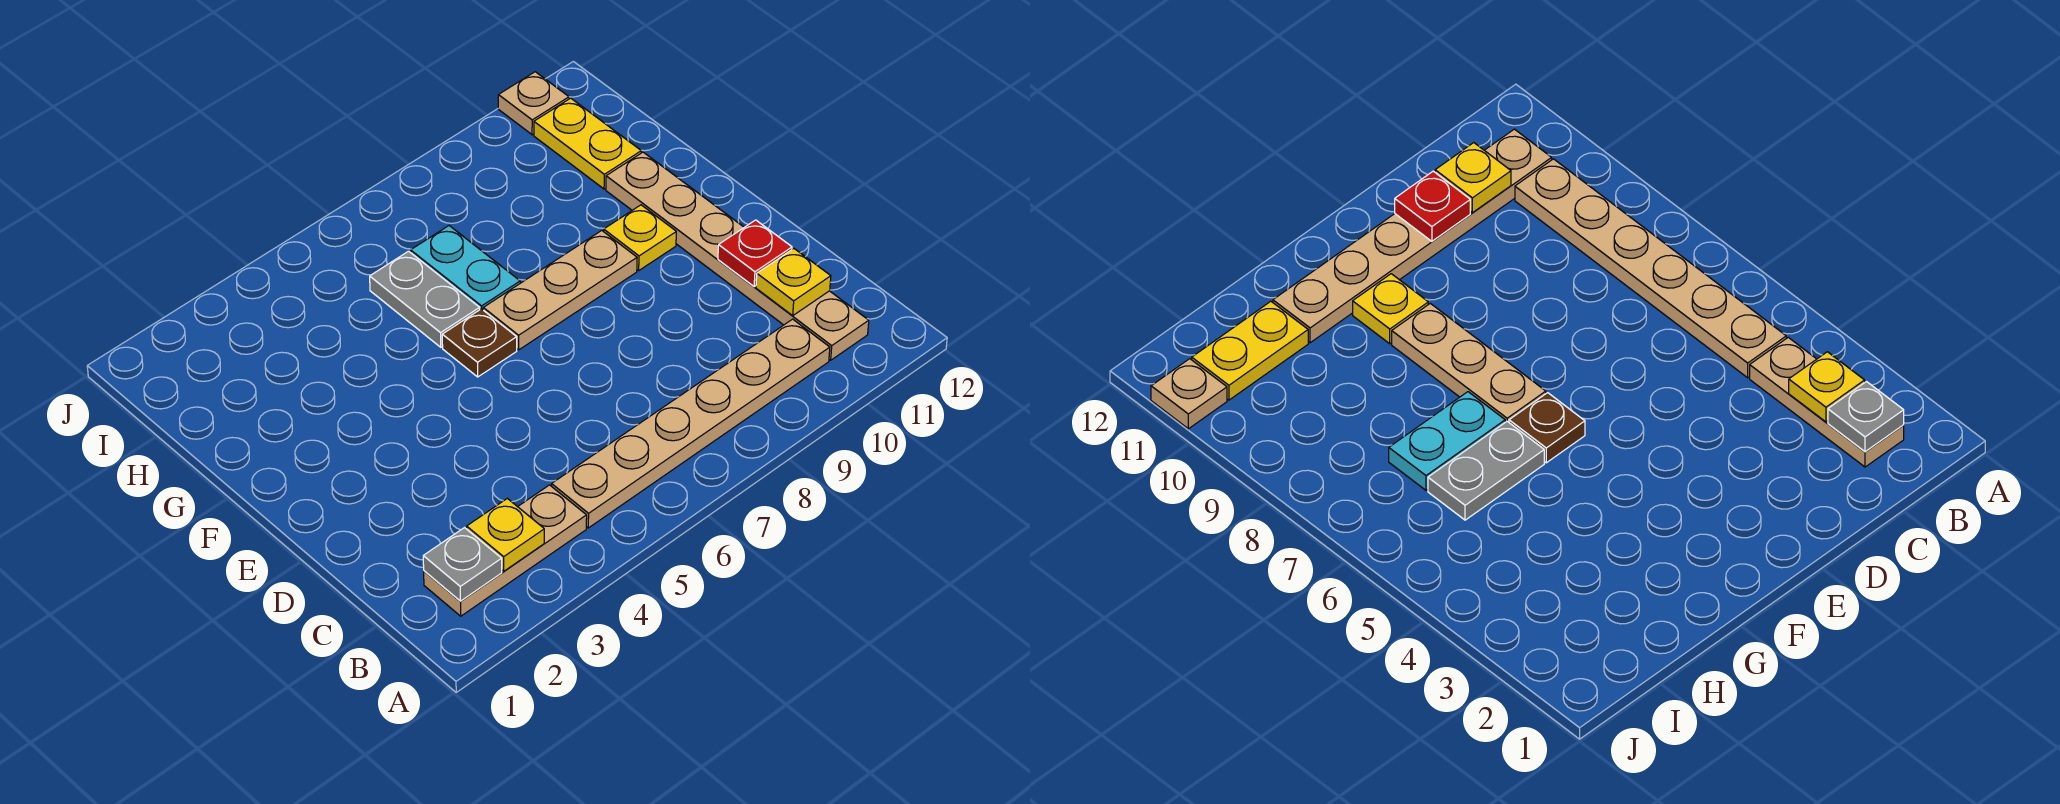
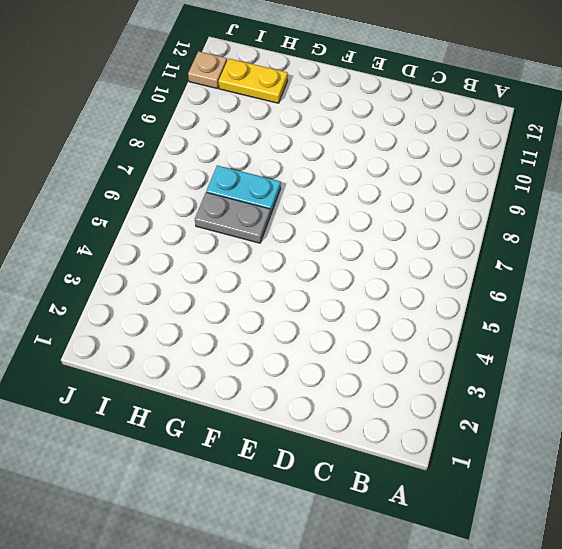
none -> tan 1x3 plate [424,485,587,616]
none -> tan 1x6 plate [552,319,830,528]
none -> tan 1x6 plate [606,152,869,360]

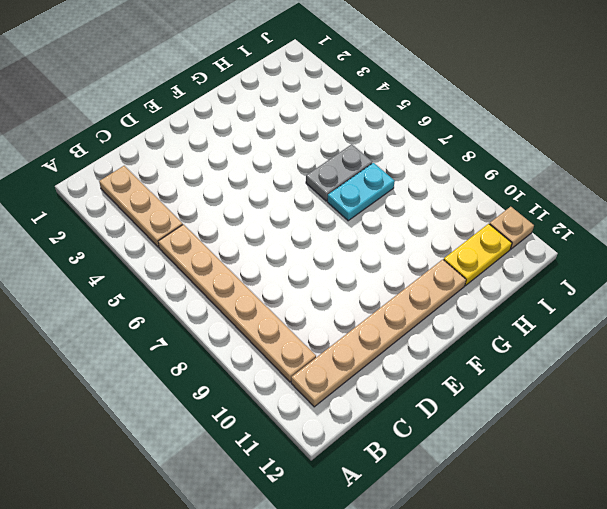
none -> brown 1x1 plate [442,309,517,377]
none -> tan 1x3 plate [483,230,637,350]
none -> yellow 1x1 plate [604,205,676,270]

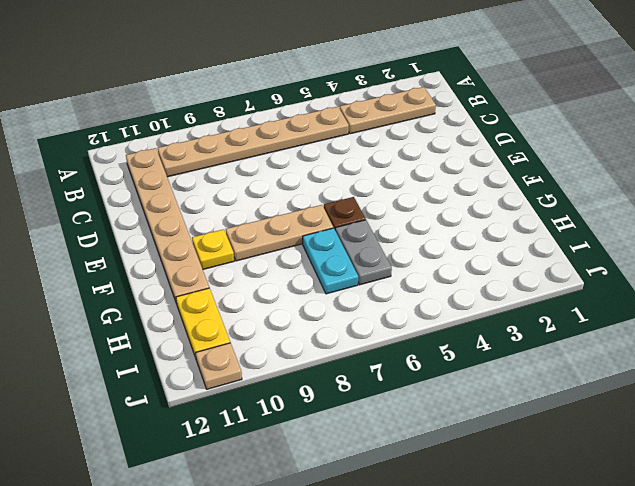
none -> grey 1x1 plate [423,528,502,601]
none -> yellow 1x1 plate [467,498,544,571]
none -> yellow 1x1 plate [756,249,831,315]

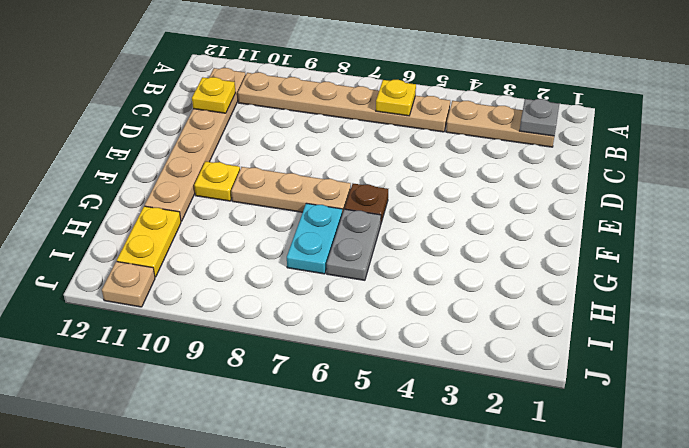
yellow 1x1 plate [376,80,416,116] -> yellow 1x1 plate moved to [467,498,544,571]
none -> red 1x1 plate [718,220,792,287]

